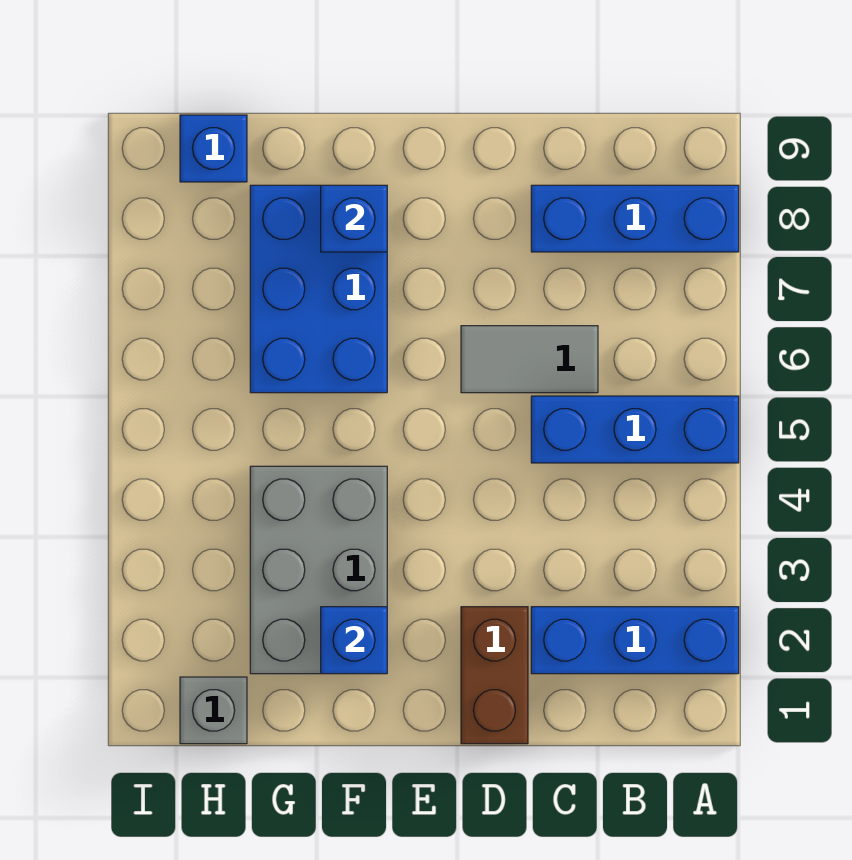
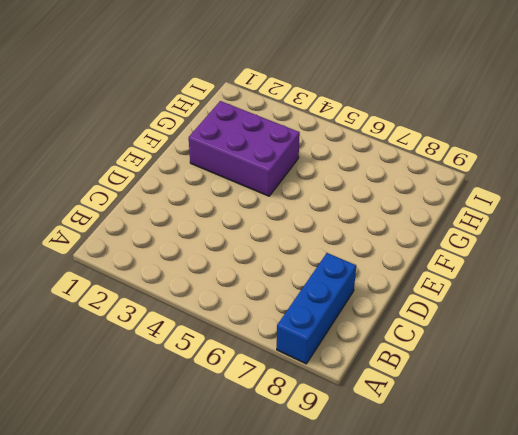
purple 2x3 brick [189,101,300,196] -> grey 2x3 brick [250,466,387,674]
none -> blue 1x3 brick [531,607,739,674]
none -> blue 1x3 brick [531,396,739,463]

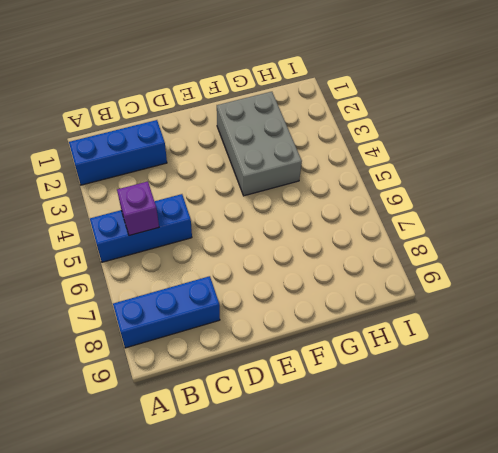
purple 1x1 brick [117,181,159,236] -> none
none -> grey 1x2 tile [461,326,598,393]
none -> brown 1x2 brick [461,607,528,744]

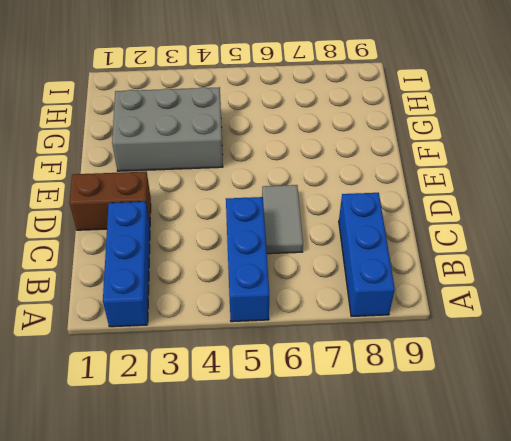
none -> blue 2x3 brick [250,185,387,393]
none -> grey 1x1 brick [180,677,247,744]

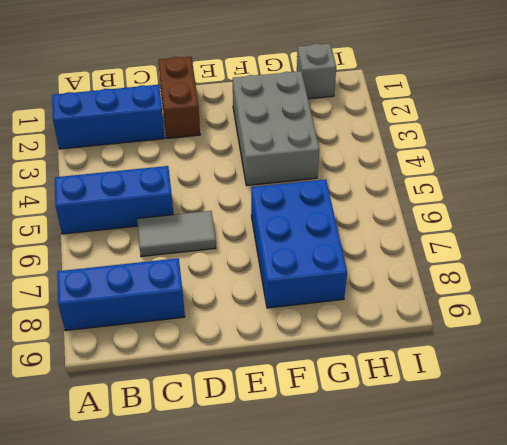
none -> blue 1x1 brick [180,115,247,182]
none -> blue 1x1 brick [321,607,387,674]

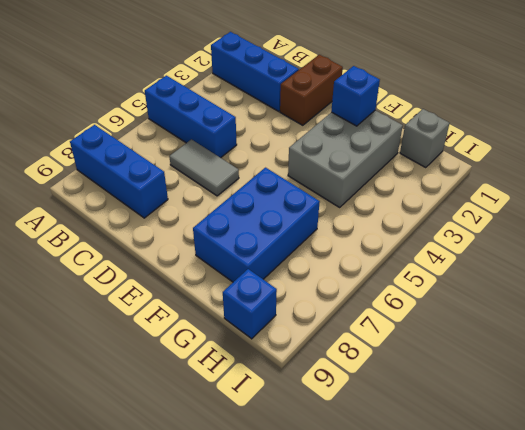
none -> blue 1x1 brick [321,185,387,252]

